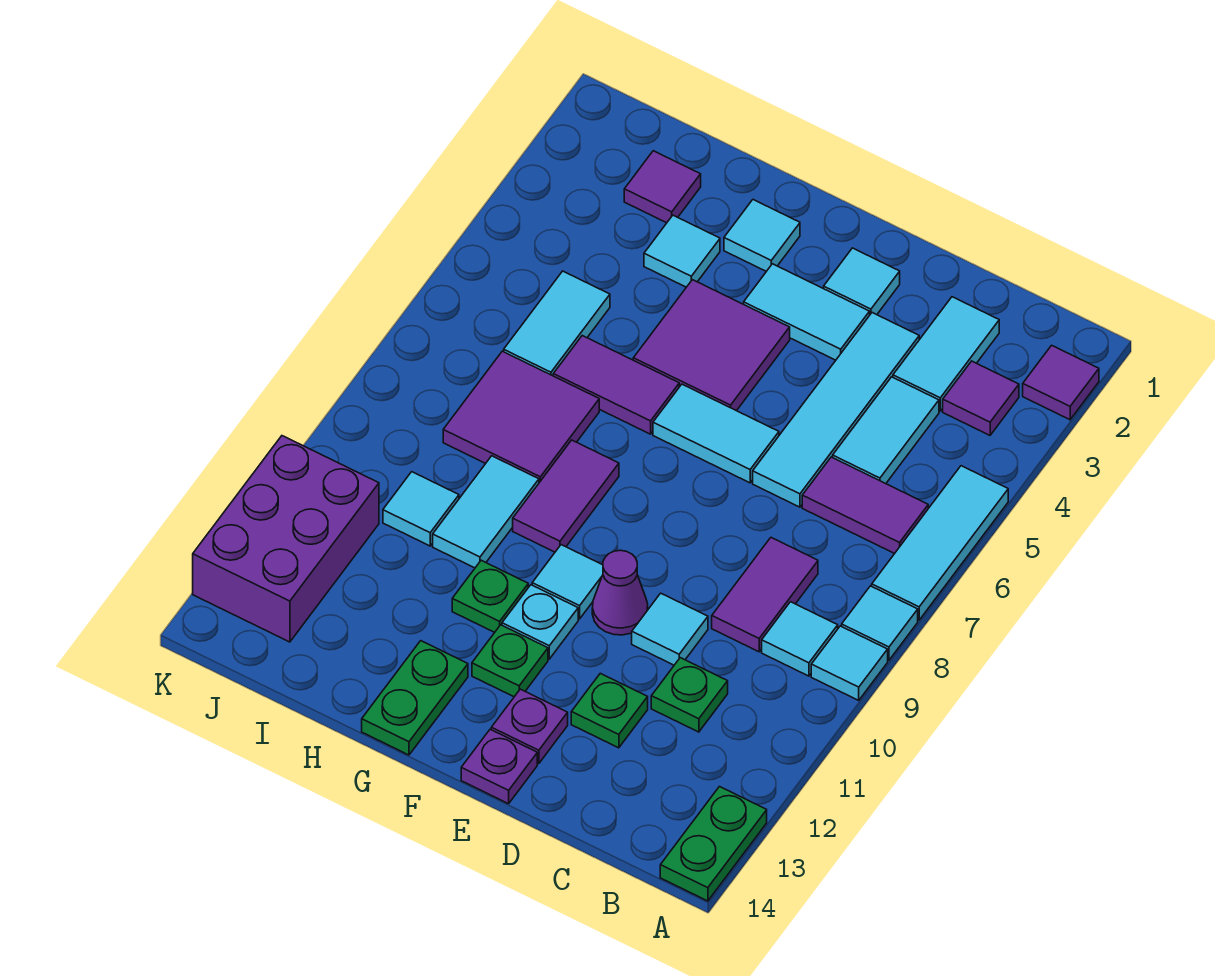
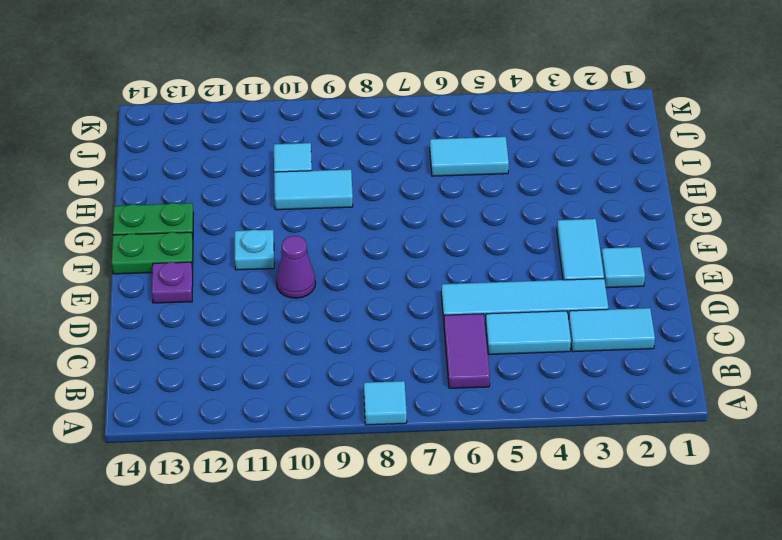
green 1x2 plate [112,232,193,274] -> green 1x2 plate moved to [660,787,767,901]
none -> purple 1x1 tile [1023,345,1099,420]
none -> cyan 1x3 tile [872,466,1008,620]
none -> cyan 1x1 tile [811,626,888,700]
none -> purple 1x1 tile [943,361,1019,435]

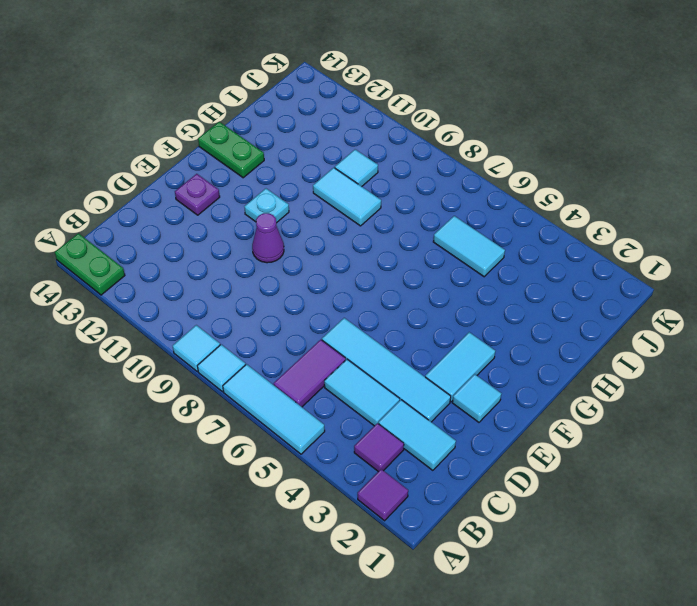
none -> cyan 1x1 tile [762,602,838,676]
none -> purple 1x2 tile [712,538,818,652]
none -> green 1x1 plate [651,658,728,732]
none -> cyan 1x1 tile [632,593,708,665]

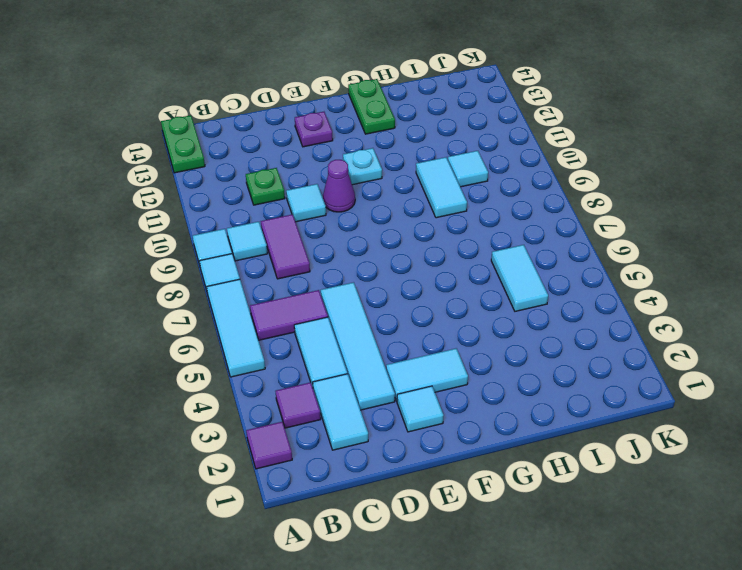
none -> green 1x1 plate [571,673,648,748]
none -> cyan 1x2 tile [653,384,779,483]
none -> purple 1x1 plate [461,729,537,804]
none -> purple 2x2 tile [633,280,790,411]

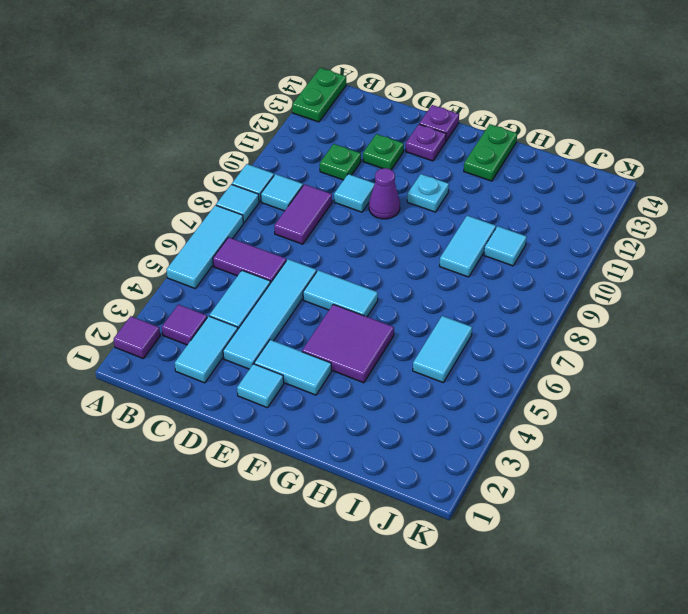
none -> cyan 1x1 tile [532,545,603,619]
none -> green 1x1 plate [472,625,548,697]
none -> cyan 1x1 tile [724,200,800,271]
none -> purple 1x2 tile [553,336,679,434]

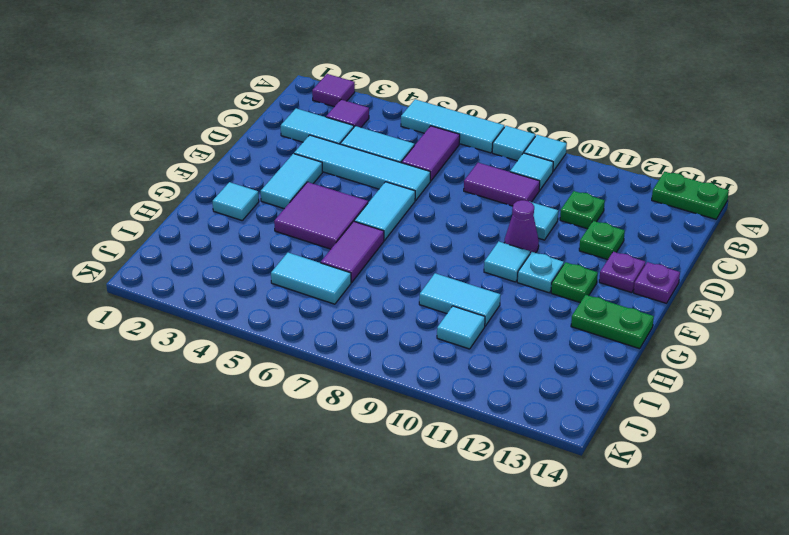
none -> cyan 1x1 tile [824,248,900,315]
none -> purple 1x2 tile [513,440,619,552]
none -> green 1x1 plate [452,560,528,632]
none -> cyan 1x1 tile [644,215,720,287]

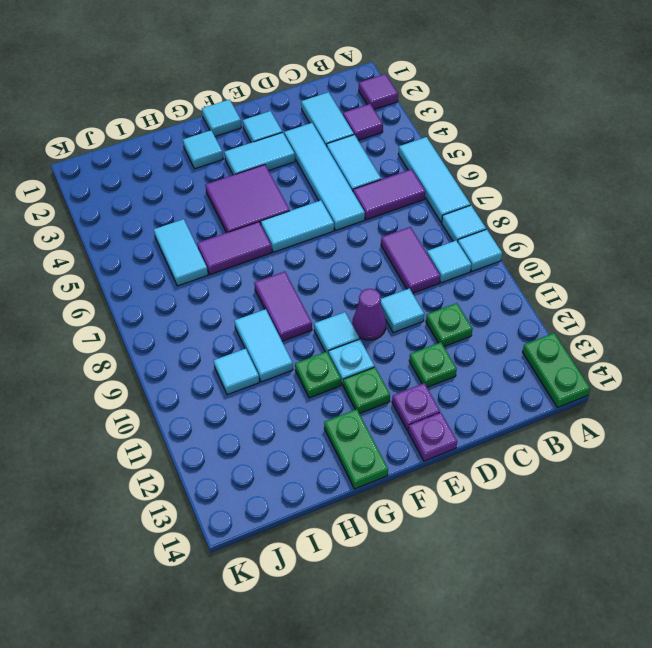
cyan 1x1 tile [202,100,241,136] -> cyan 1x1 tile moved to [644,215,720,287]
none -> purple 2x2 tile [443,351,599,483]
none -> purple 1x1 tile [624,151,701,223]
none -> purple 2x3 brick [193,436,379,642]

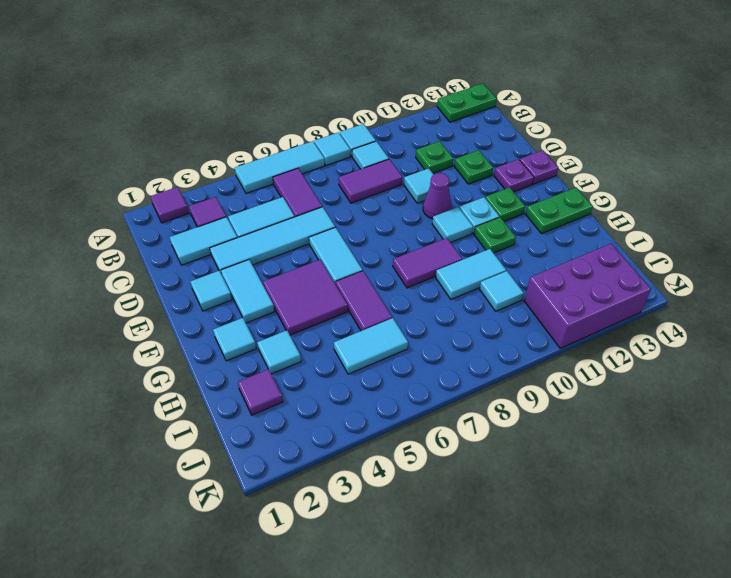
none -> purple 2x2 tile [443,351,599,483]

